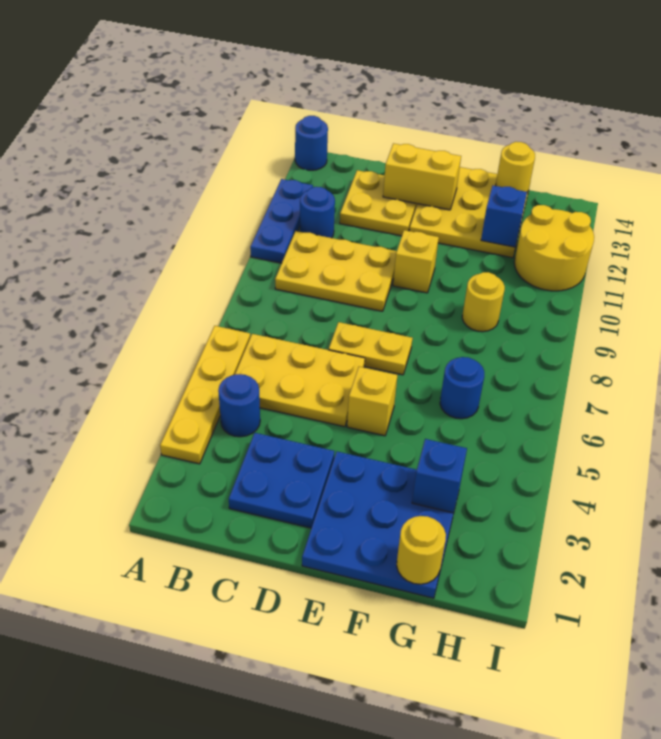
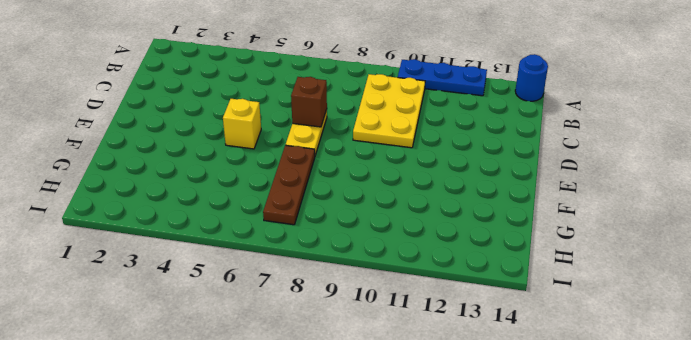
brown 1x1 brick [291,77,327,127] -> none
brown 1x3 plate [263,145,315,225] -> none
none -> yellow 1x4 plate [160,326,250,464]
none -> blue 1x1 round brick [218,374,260,437]
none -> yellow 2x3 plate [235,334,365,427]

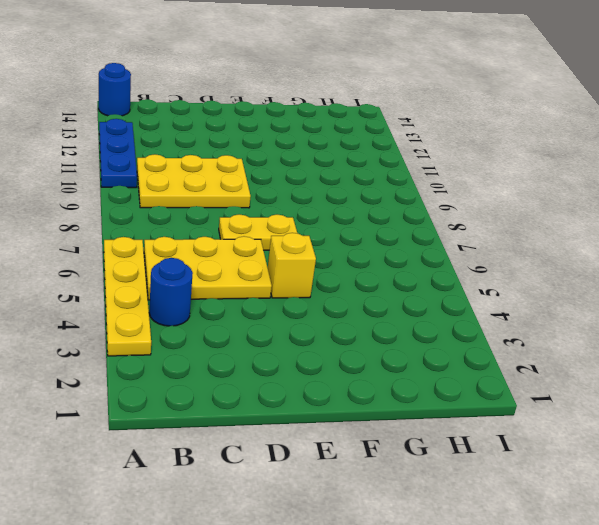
none -> blue 1x1 round brick [300,187,335,238]
none -> blue 2x2 plate [229,433,335,528]
none -> yellow 2x2 plate [340,170,417,236]

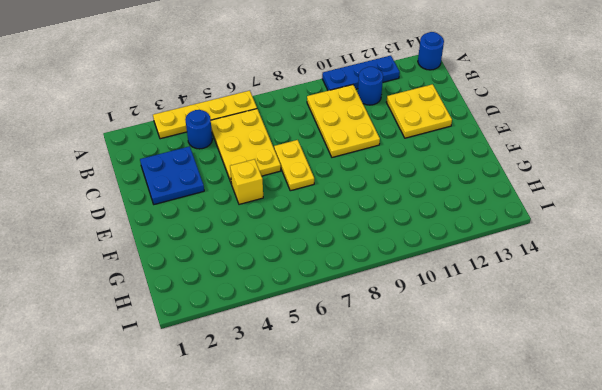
none -> blue 3x3 plate [302,452,460,598]
none -> yellow 1x1 brick [393,230,439,293]
none -> yellow 3x3 plate [409,167,531,258]

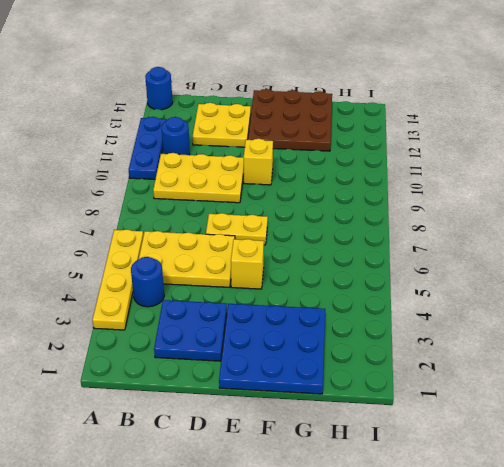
brown 3x3 plate [248,89,332,151] -> yellow 3x3 plate [409,167,531,258]
none -> blue 1x1 round brick [440,357,484,419]
none -> yellow 1x1 round brick [462,272,505,332]
none -> yellow 2x2 round brick [514,205,594,291]

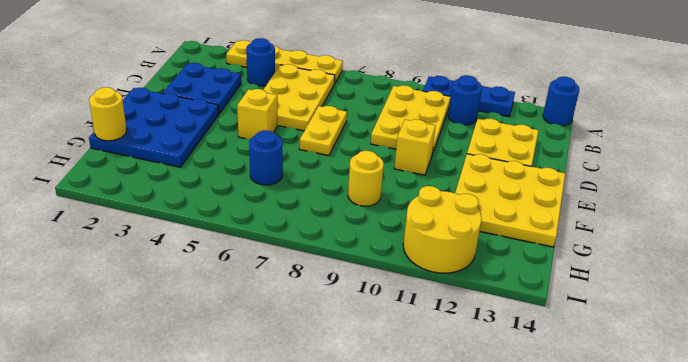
none -> yellow 1x2 brick [383,143,461,210]
none -> blue 1x1 brick [412,439,467,513]
none -> blue 1x1 brick [481,186,527,247]

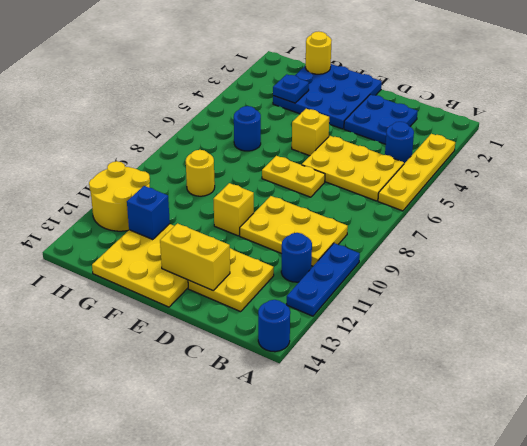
blue 1x1 plate [273,74,309,103] -> blue 1x1 brick [412,439,467,513]
none -> yellow 1x1 round brick [496,142,535,192]

